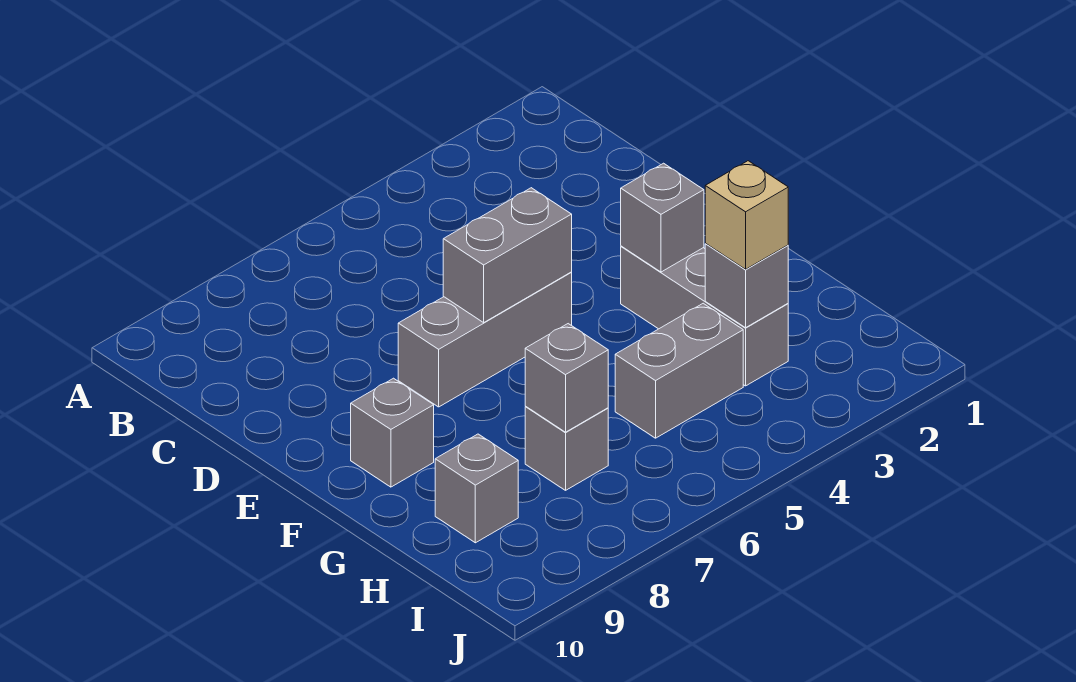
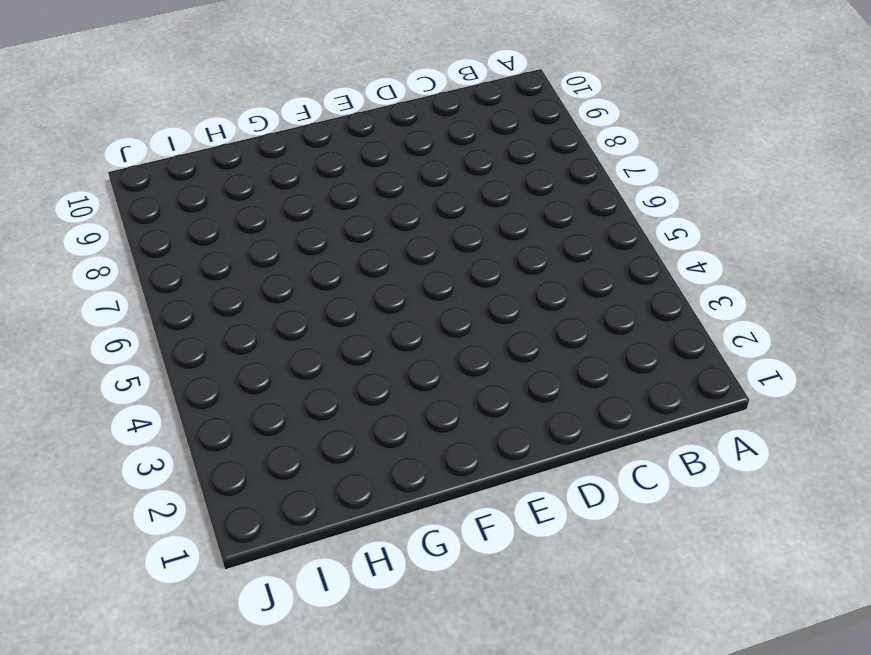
none -> grey 1x3 brick [398,272,572,407]
none -> grey 1x3 brick [621,246,788,386]

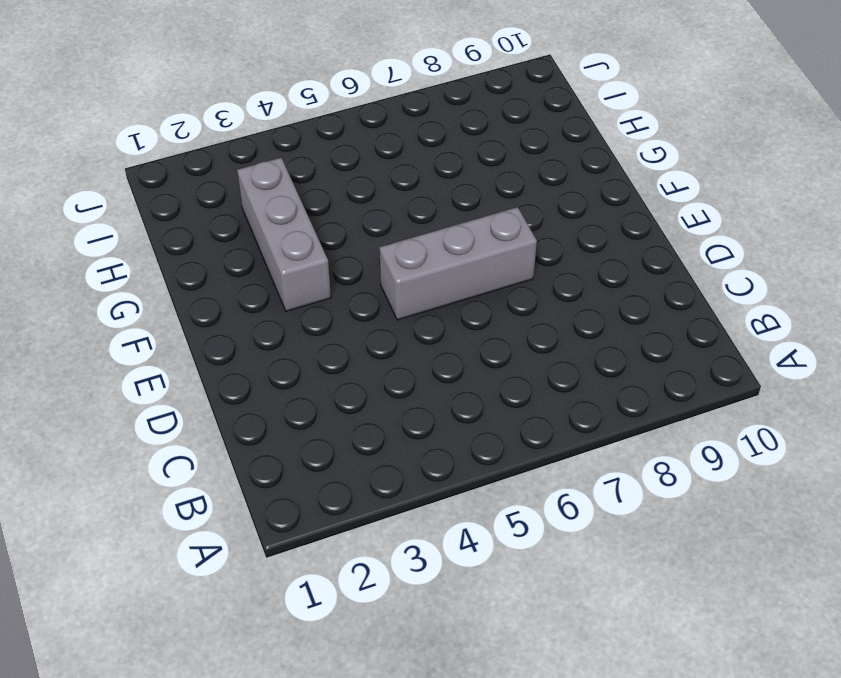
none -> grey 1x1 brick [351,378,434,487]
none -> grey 1x2 brick [615,303,743,438]

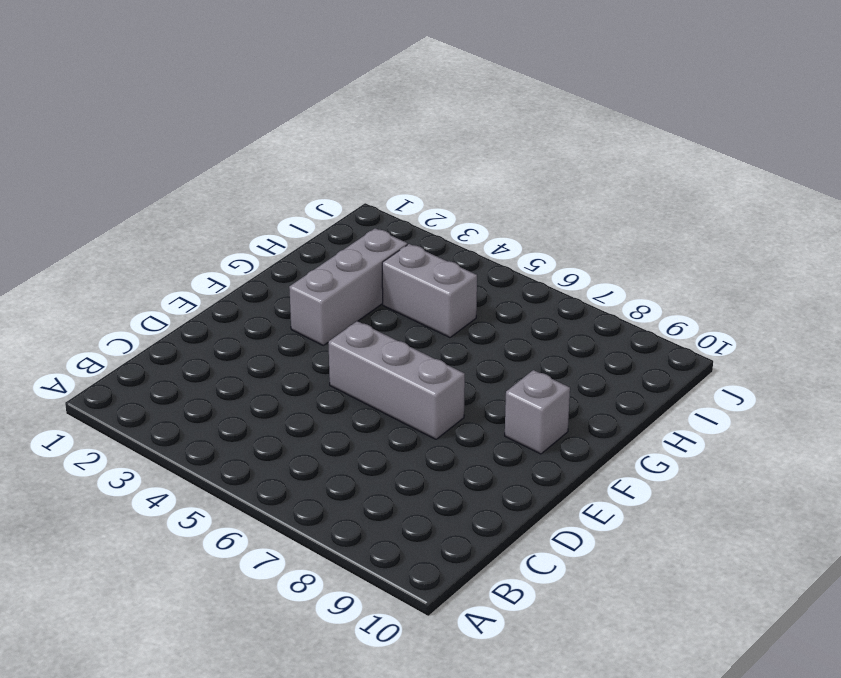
none -> grey 1x1 brick [525,407,608,490]
none -> grey 1x1 brick [435,434,518,543]

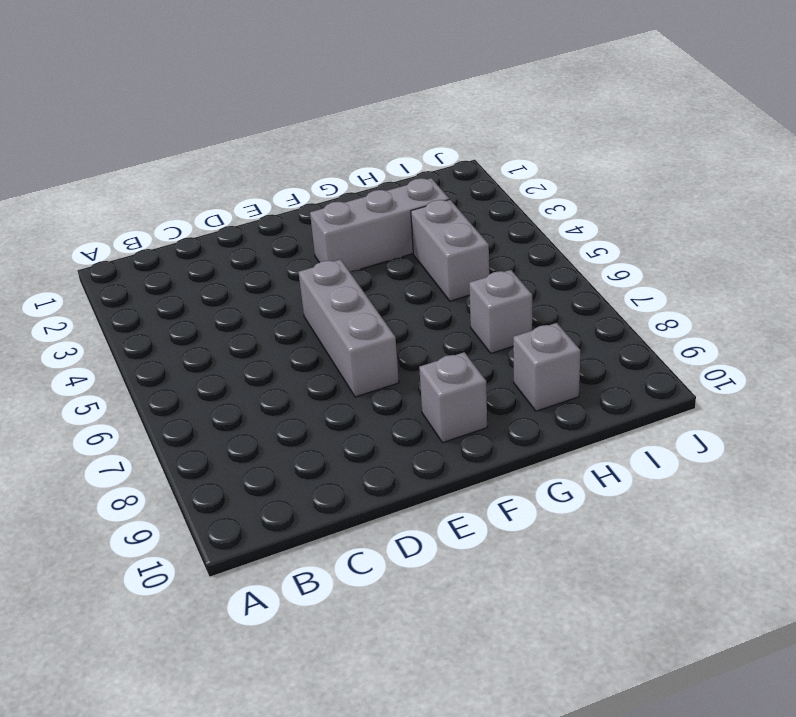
none -> grey 1x2 brick [443,188,572,322]
none -> grey 1x1 brick [621,163,704,272]

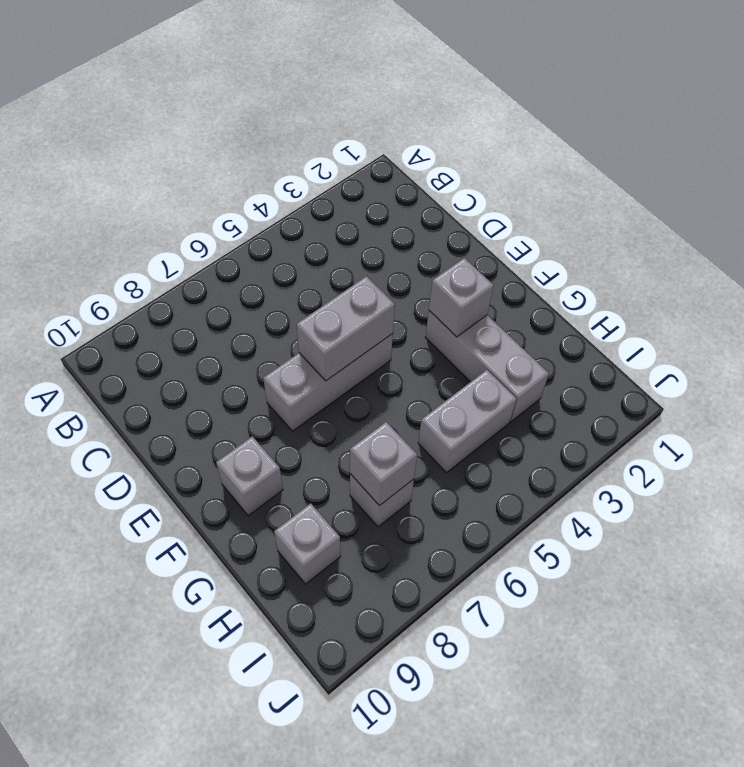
none -> grey 1x1 brick [705,244,788,328]
none -> tan 1x1 brick [705,161,788,269]

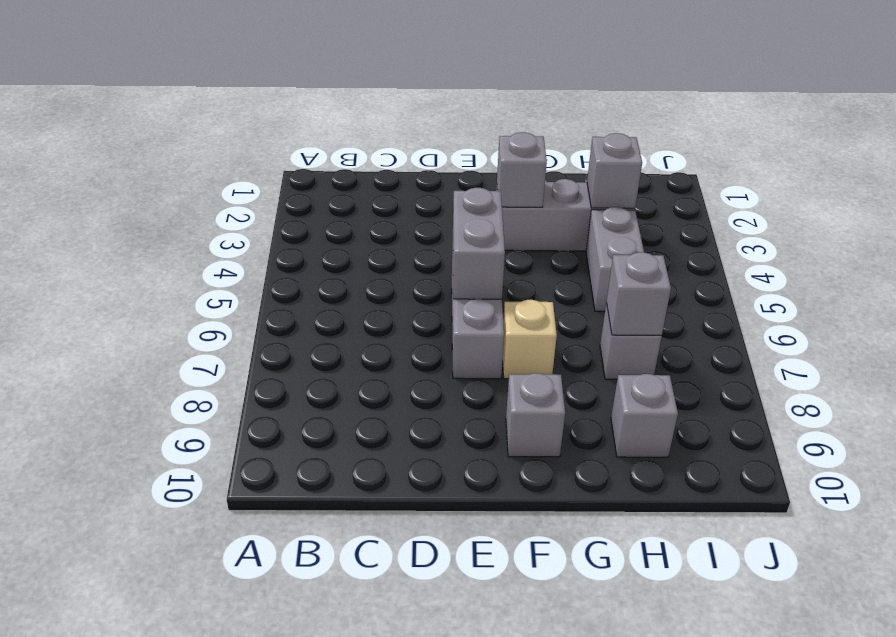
tan 1x1 brick [503,300,557,379] -> tan 1x1 brick moved to [705,161,788,269]

